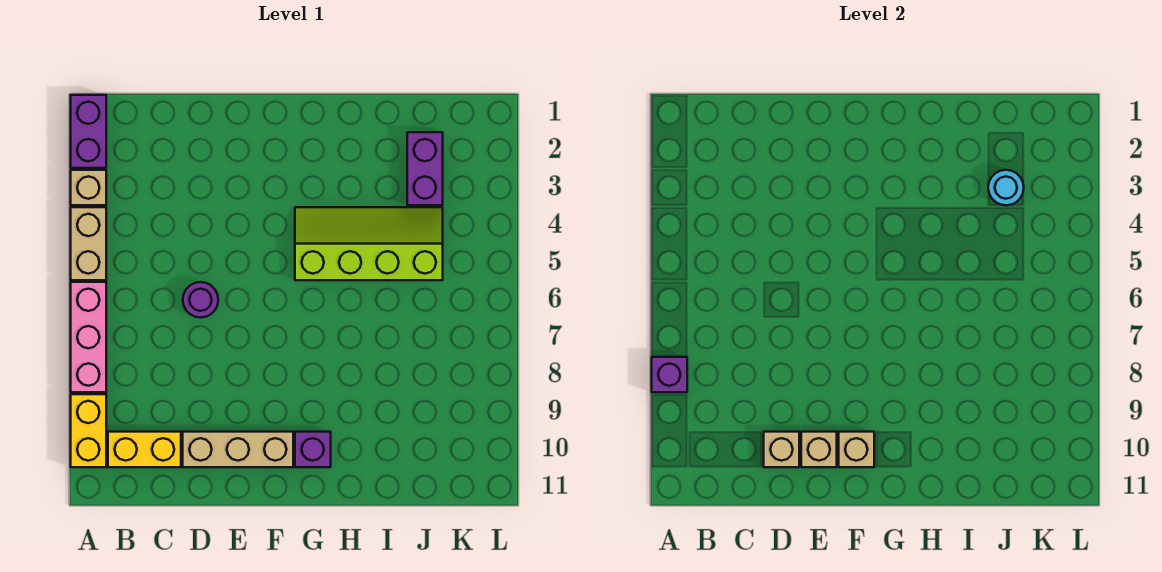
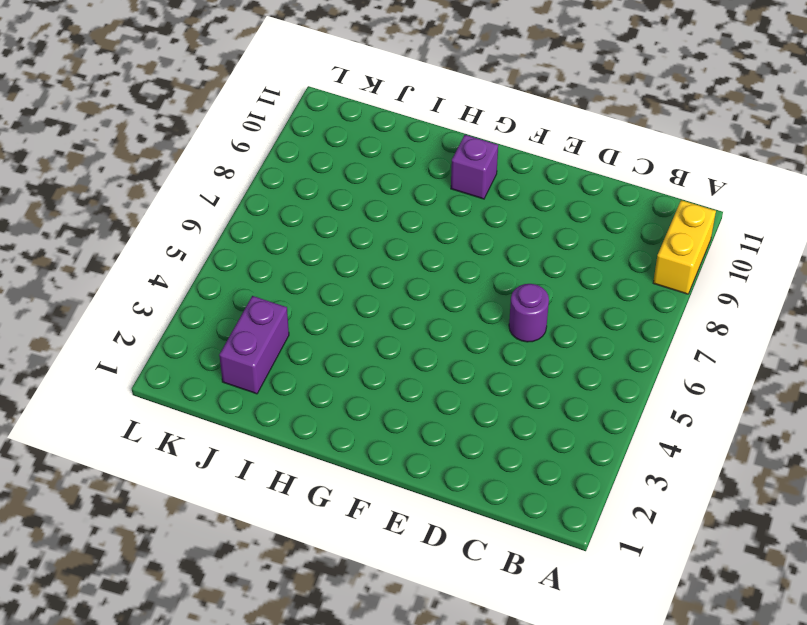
none -> purple 1x2 brick [71,95,106,168]
none -> tan 1x1 brick [71,170,106,205]
none -> tan 1x2 brick [71,207,106,280]

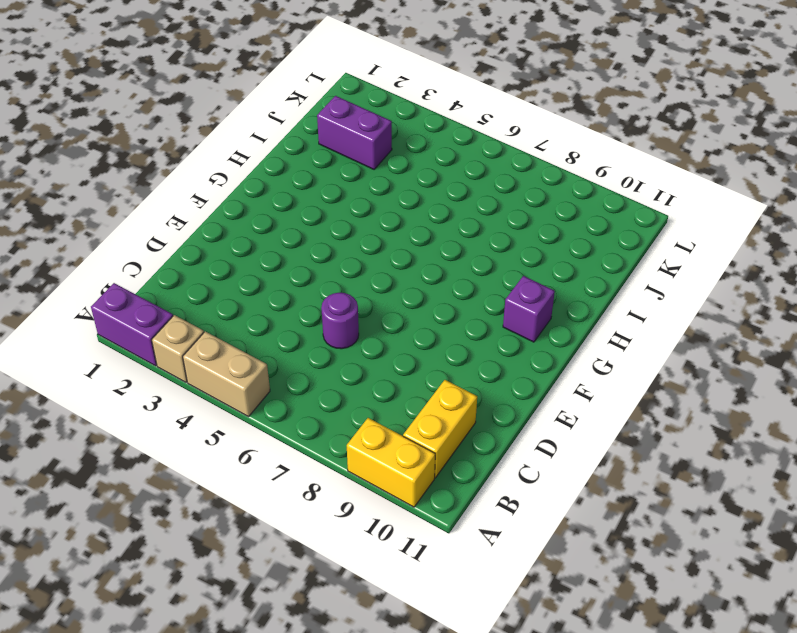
none -> pink 1x3 brick [71,282,106,392]
none -> tan 1x3 brick [183,432,293,467]
none -> lime 2x4 slope [295,207,443,280]

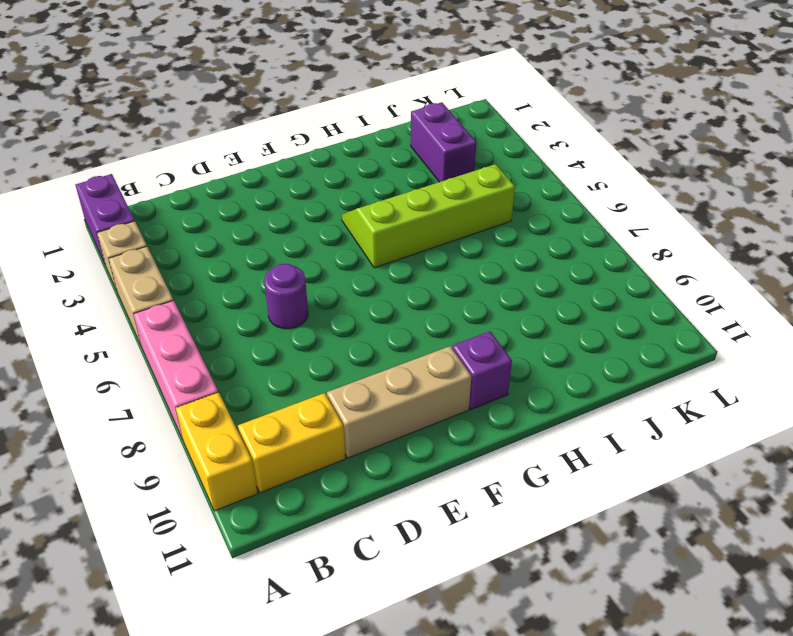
none -> purple 1x1 brick [652,357,687,392]
none -> tan 1x1 brick [764,432,799,467]
none -> tan 1x1 brick [801,432,837,467]

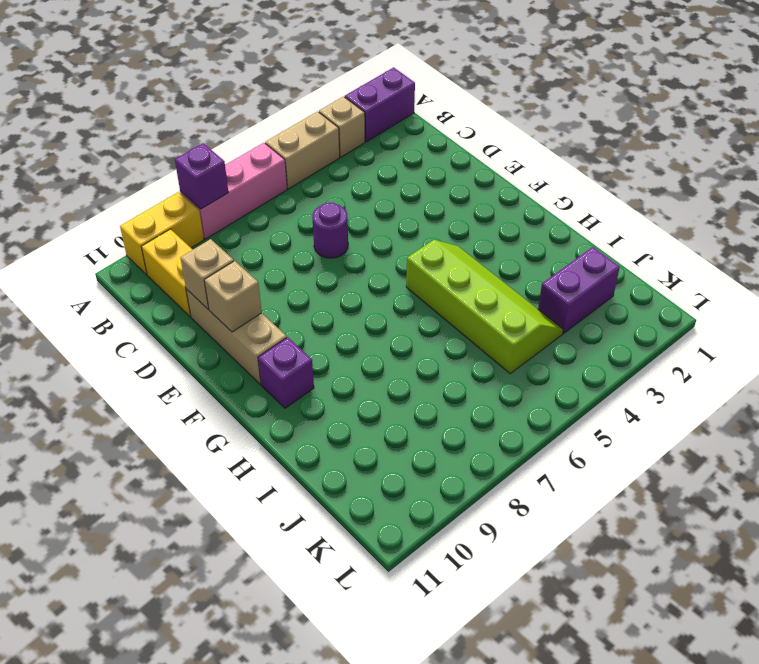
none -> tan 1x1 brick [839,432,874,467]
none -> cyan 1x1 round brick [988,170,1024,205]

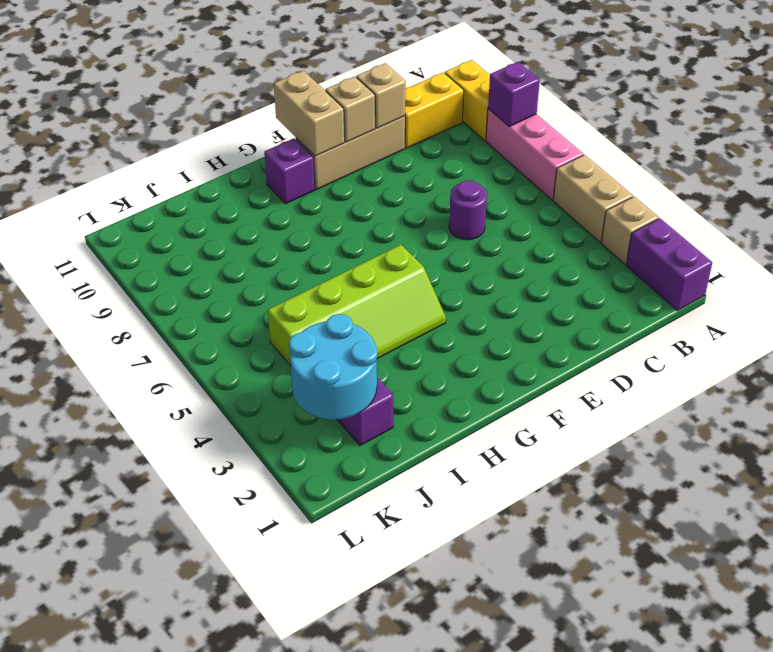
tan 1x2 brick [274,71,345,156] -> tan 1x1 brick [839,432,874,467]
cyan 2x2 round brick [289,314,378,420] -> cyan 1x1 round brick [988,170,1024,205]

